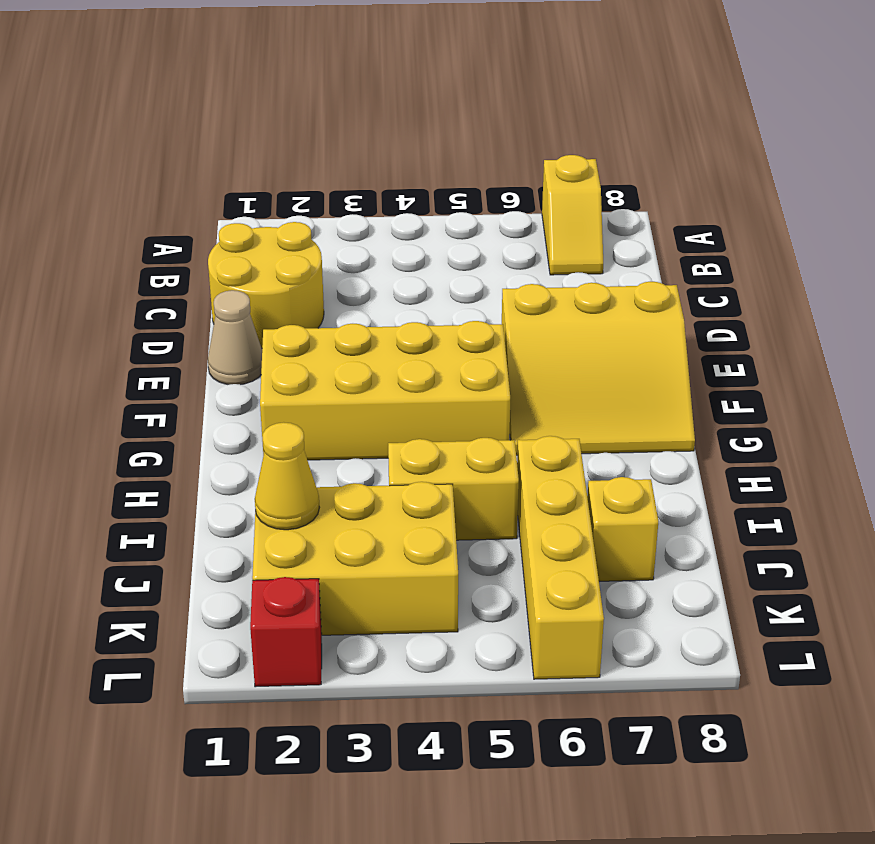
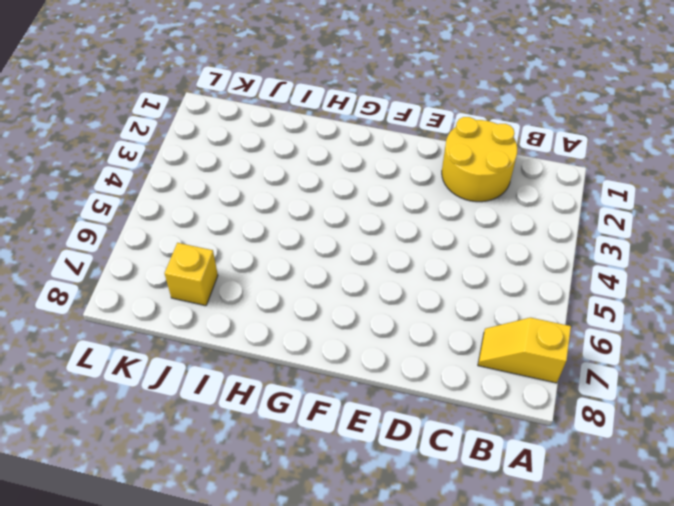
none -> tan 1x1 cone [208,290,262,385]
none -> yellow 3x3 slope [502,282,695,455]

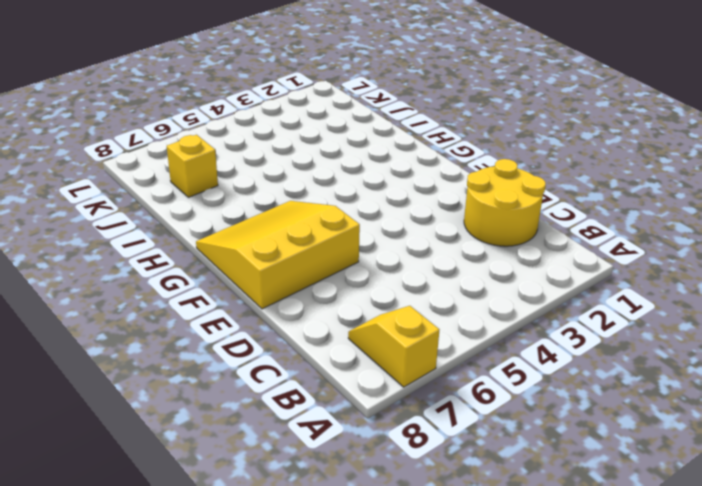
none -> tan 1x1 cone [208,290,262,385]
none -> yellow 2x4 brick [260,321,510,460]

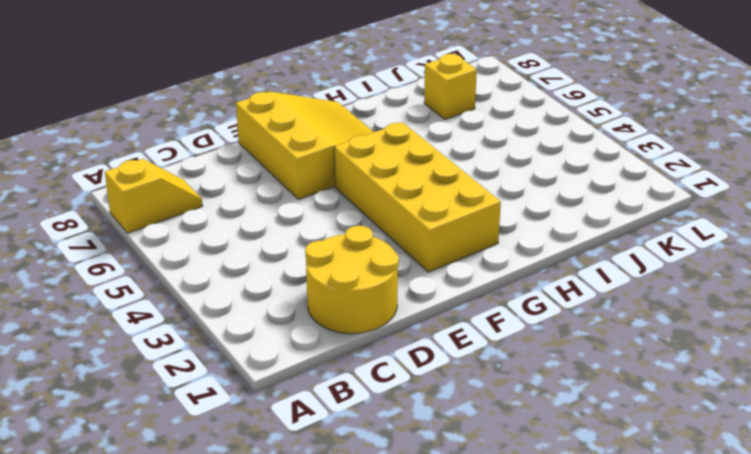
none -> tan 1x1 cone [208,290,262,385]
none -> yellow 1x2 brick [388,438,519,540]

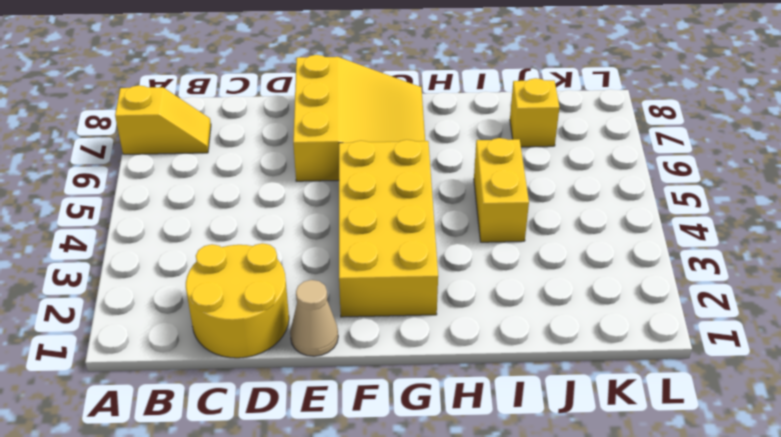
none -> yellow 1x4 brick [517,436,604,679]
none -> yellow 2x3 brick [252,482,458,635]

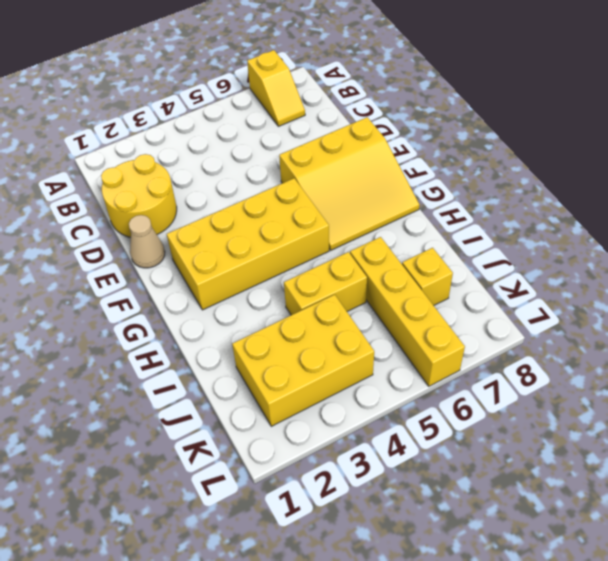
none -> red 1x1 brick [250,577,322,687]
none -> yellow 1x1 cone [255,422,319,530]

